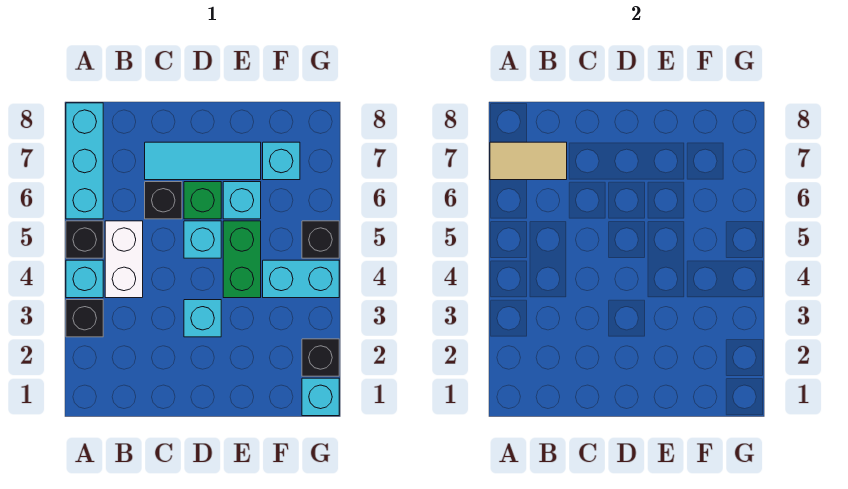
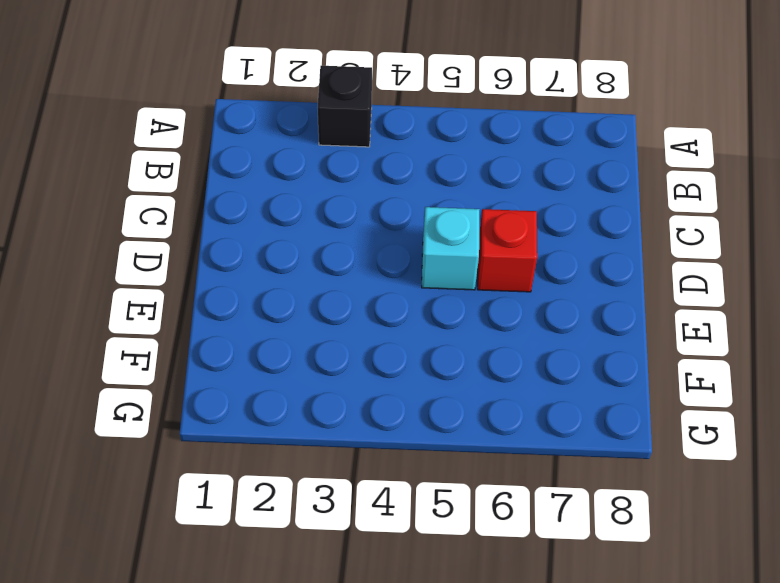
red 1x1 brick [478,209,537,292] -> green 1x1 brick [184,182,221,219]
none -> cyan 1x1 brick [66,260,103,298]
none -> black 1x1 brick [66,221,103,258]
none -> cyan 1x3 brick [66,103,103,219]

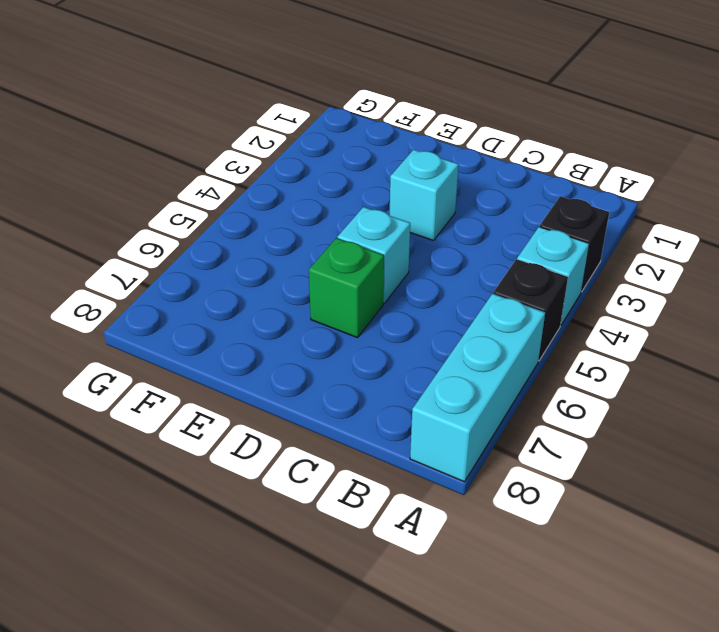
none -> white 1x2 brick [105,221,143,298]
none -> black 1x1 brick [145,182,182,219]
none -> cyan 1x3 tile [145,142,261,180]

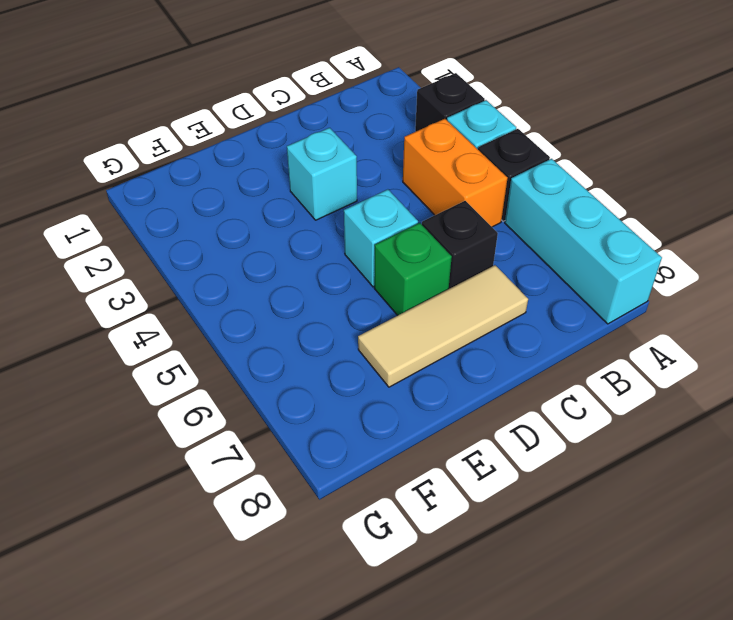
orange 1x2 brick [403,119,507,227] -> white 1x2 brick [105,221,143,298]
tan 1x3 tile [358,265,528,387] -> cyan 1x3 tile [145,142,261,180]
none -> green 1x2 brick [223,221,261,298]
none -> cyan 1x1 brick [223,182,261,219]
none -> cyan 1x2 brick [263,260,339,298]

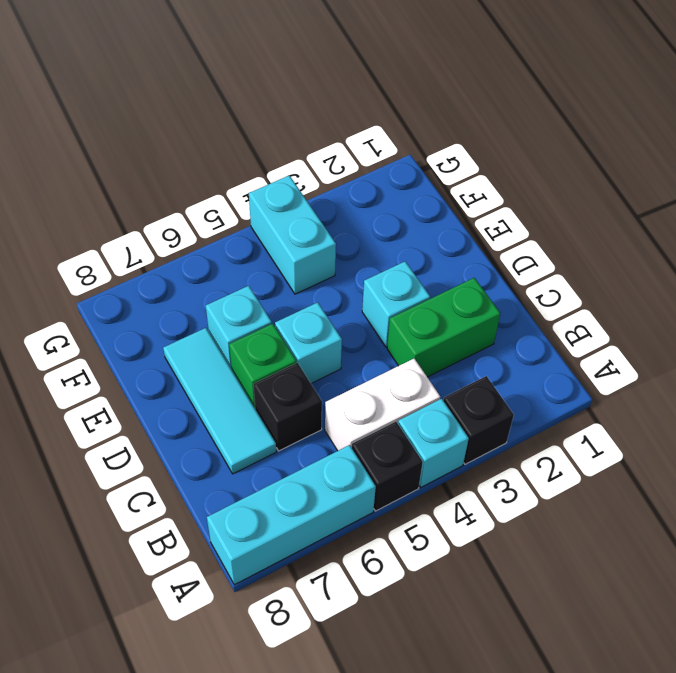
green 1x2 brick [387,278,500,377] -> green 1x2 brick moved to [223,221,261,298]
none -> cyan 1x1 brick [263,142,300,180]
none -> cyan 1x1 brick [302,378,339,416]
none -> black 1x1 brick [302,339,339,376]

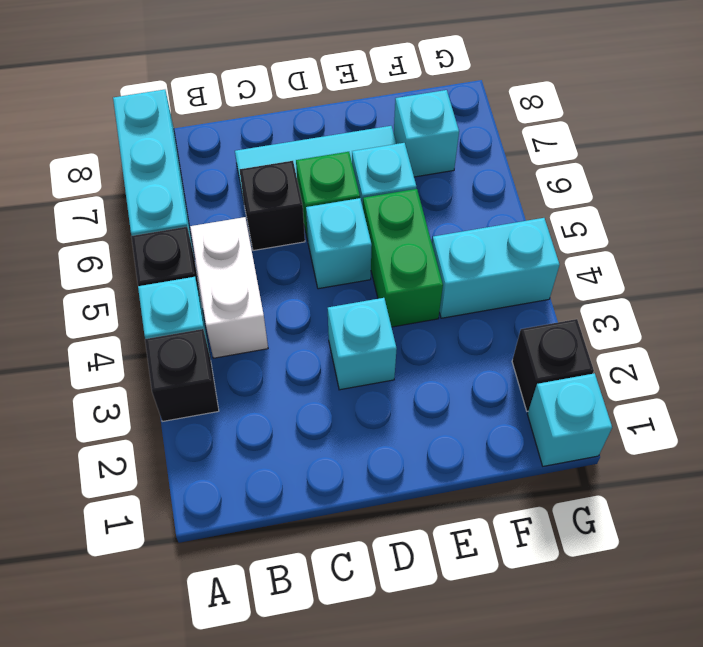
none -> black 1x1 brick [302,221,339,258]
none -> tan 1x2 tile [490,142,567,180]

